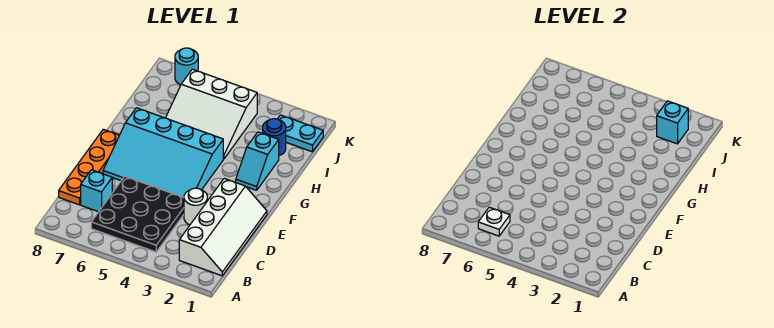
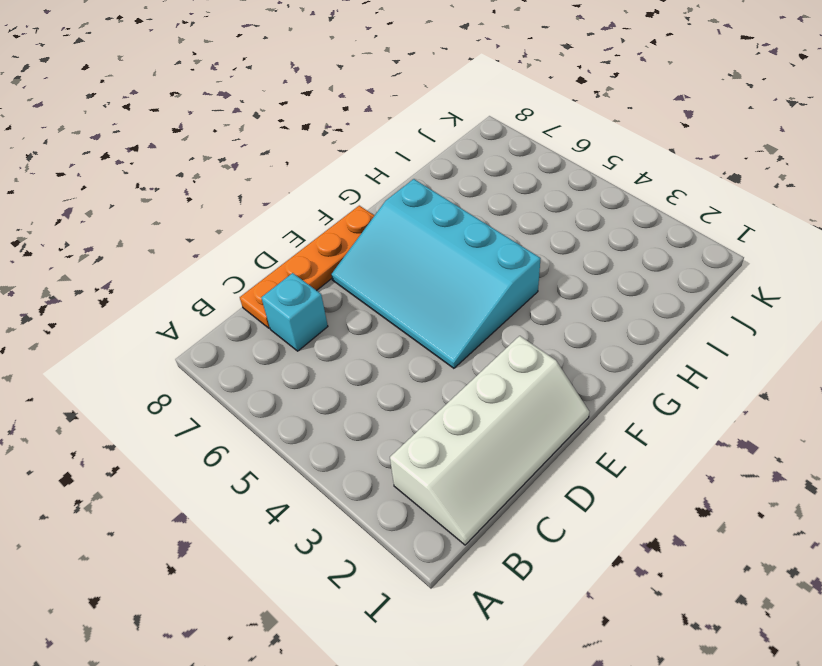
none -> black 3x3 plate [91,176,184,252]
none -> white 1x1 round brick [184,188,207,225]
none -> cyan 1x2 slope [236,132,279,190]

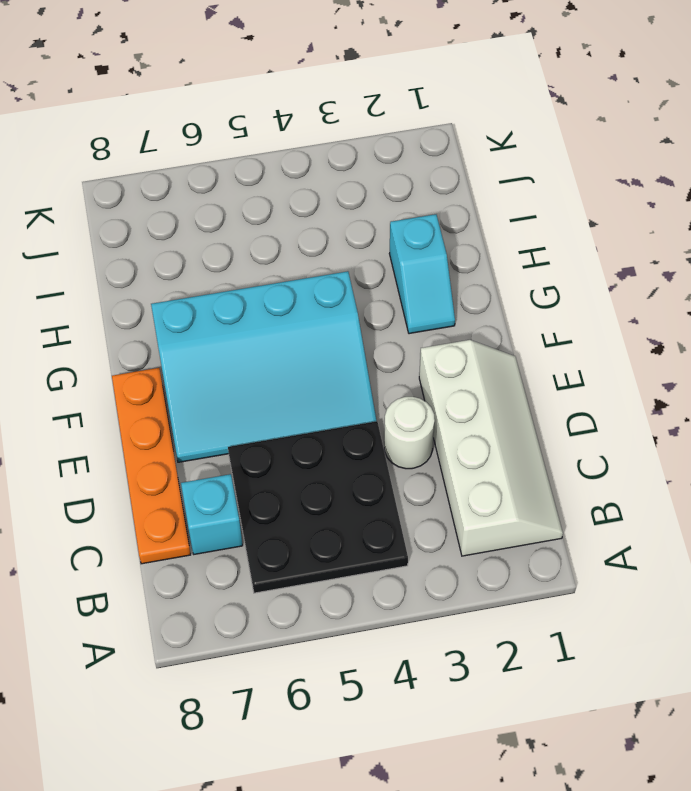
none -> white 3x3 slope [166,69,257,159]
none -> blue 1x1 round brick [263,119,286,156]
none -> cyan 1x2 plate [278,115,323,152]

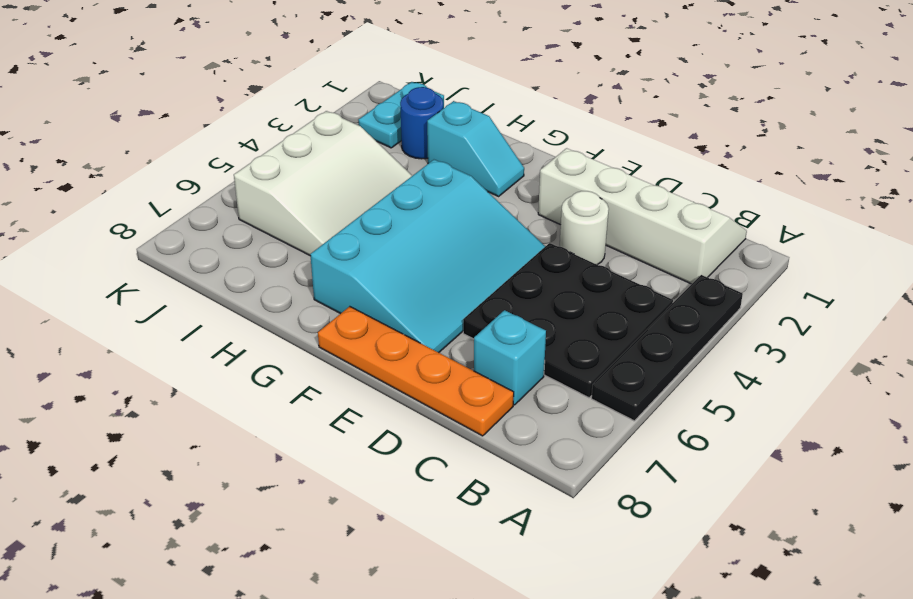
black 1x4 plate [591,275,743,421] -> none
none -> cyan 1x1 round brick [175,48,198,85]
none -> white 1x1 plate [478,207,510,236]
none -> cyan 1x1 brick [657,101,688,144]

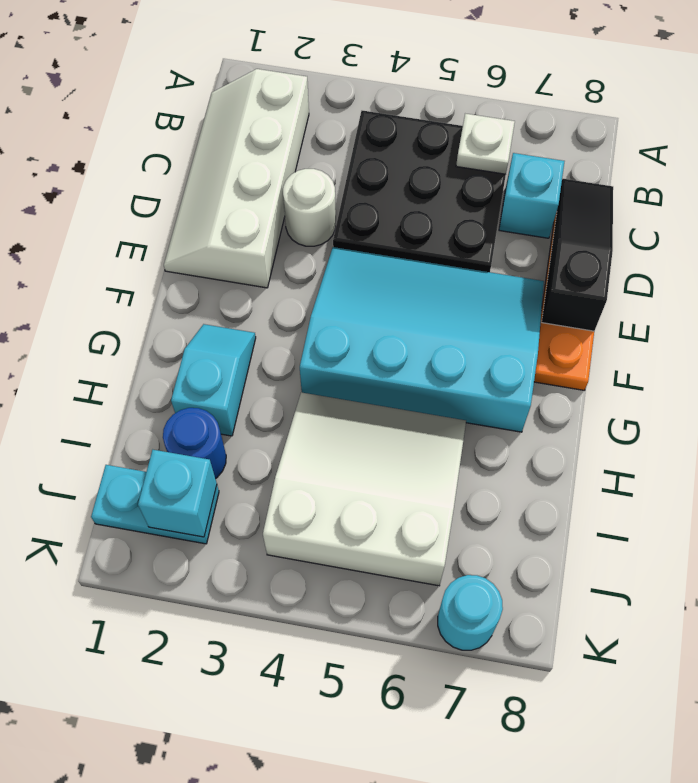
black 1x3 slope [542,179,613,331] -> none

